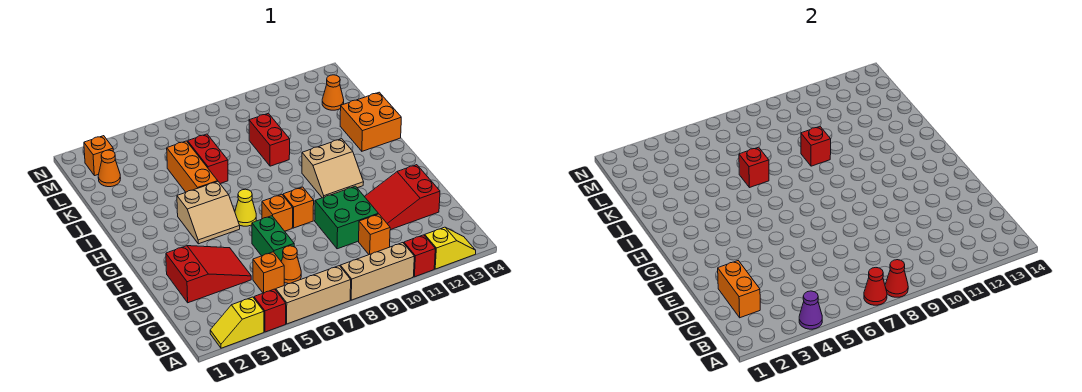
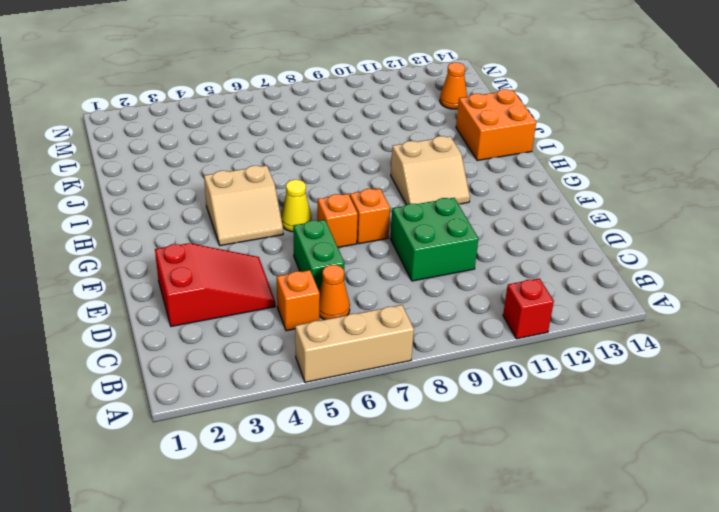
none -> yellow 1x2 slope [210,297,264,348]
none -> red 1x1 brick [254,289,286,332]
none -> tan 1x3 brick [340,243,414,300]
none -> yellow 1x2 slope [425,227,476,269]

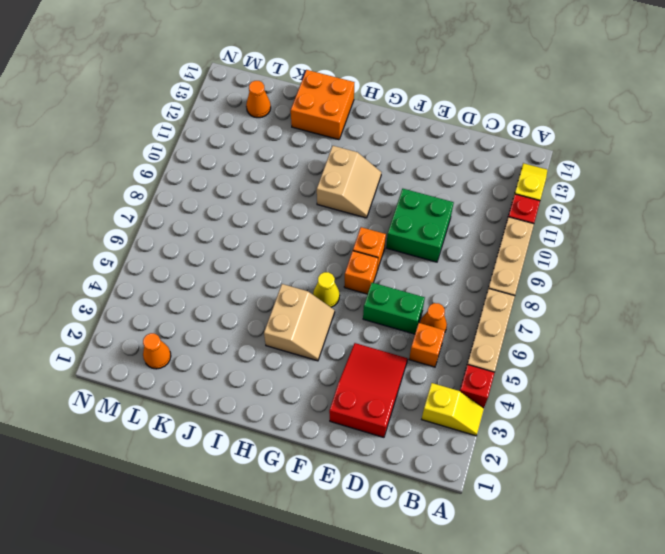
yellow 1x2 slope [422,383,484,436] -> yellow 1x2 slope turned to [210,297,264,348]
none -> orange 1x1 brick [359,214,390,255]
none -> red 2x3 slope [365,165,440,230]
none -> orange 1x3 brick [167,141,218,192]
none -> red 1x2 brick [188,134,228,184]

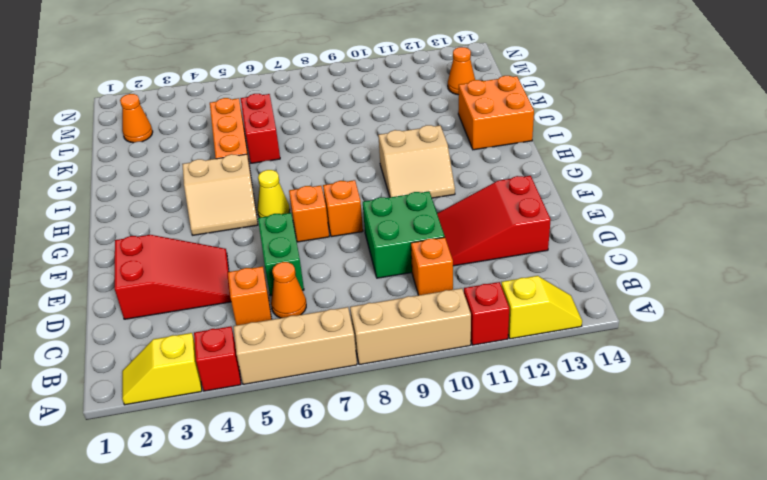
none -> red 1x2 brick [249,113,290,166]
none -> orange 1x1 brick [84,136,113,176]
none -> purple 1x1 cone [799,291,822,329]
none -> red 1x1 cone [864,268,887,305]

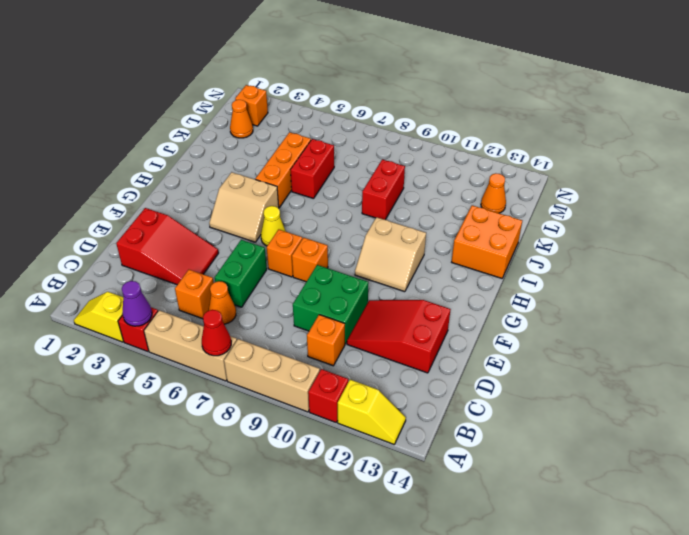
none -> red 1x1 cone [885,260,908,297]
none -> orange 1x2 brick [718,261,760,318]
none -> red 1x1 brick [739,147,769,188]
none -> red 1x1 brick [801,127,831,166]

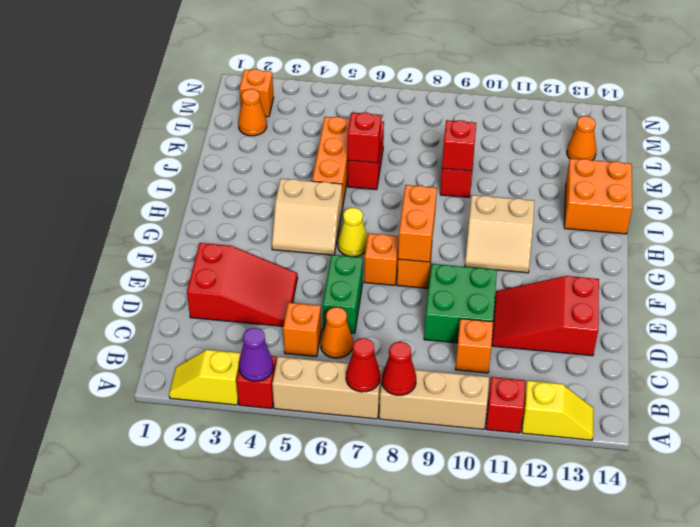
orange 1x2 brick [398,185,437,262] -> orange 1x2 brick moved to [718,261,760,318]

